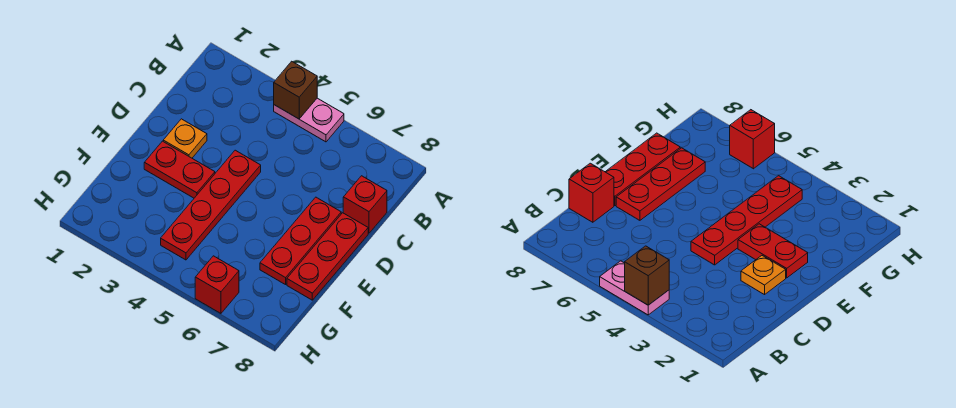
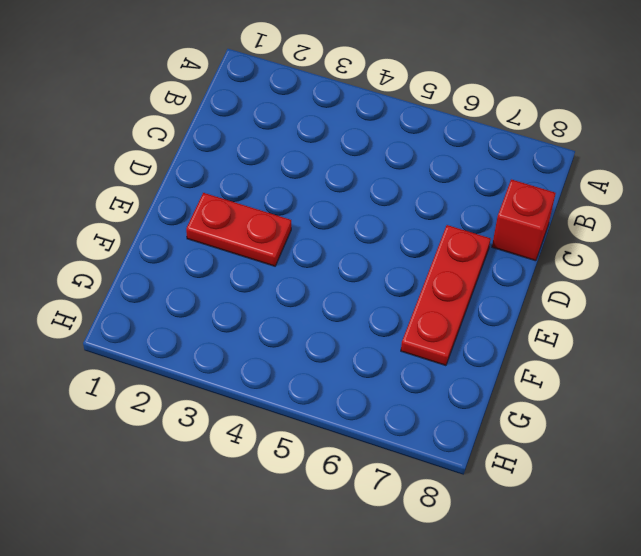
none -> pink 1x2 plate [274,98,344,142]
none -> orange 1x1 plate [163,119,207,158]

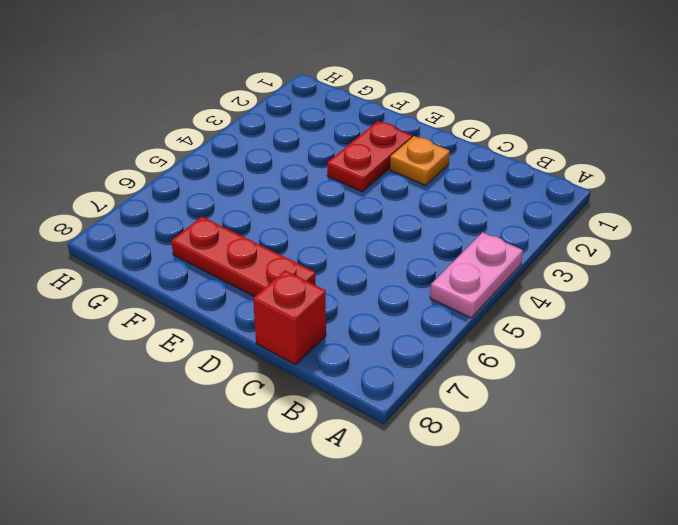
none -> red 1x4 plate [161,150,261,260]
none -> red 1x3 plate [287,213,368,300]

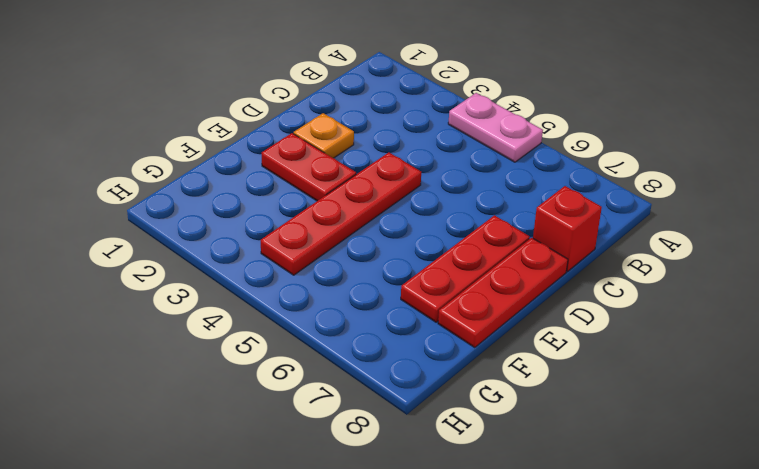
none -> red 1x1 brick [195,256,239,313]
none -> brown 1x1 brick [274,61,317,119]

